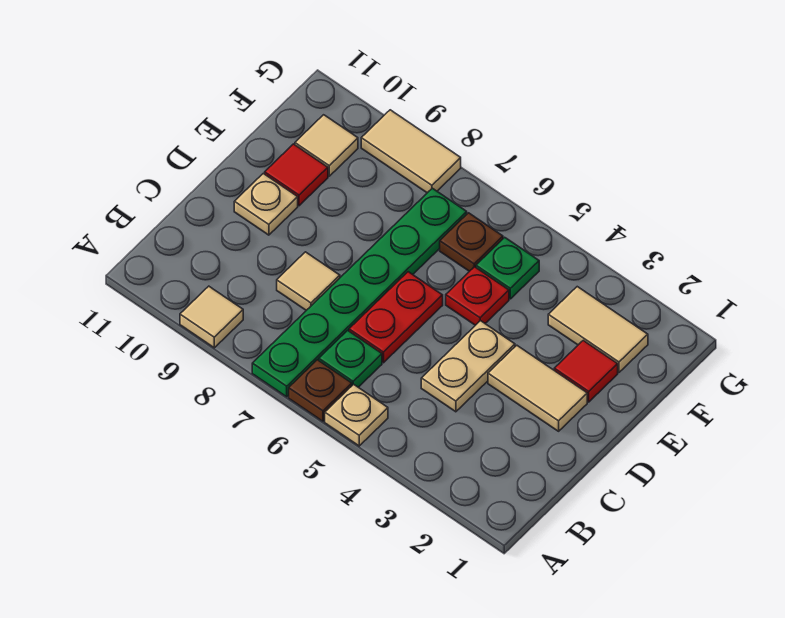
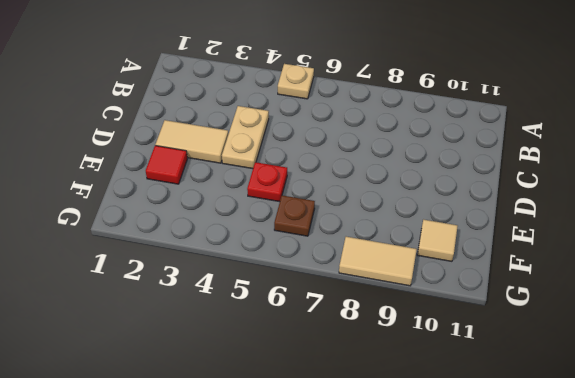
none -> brown 1x1 plate [289,360,352,421]
none -> green 1x6 plate [252,188,467,397]
none -> tan 1x1 tile [180,286,243,348]

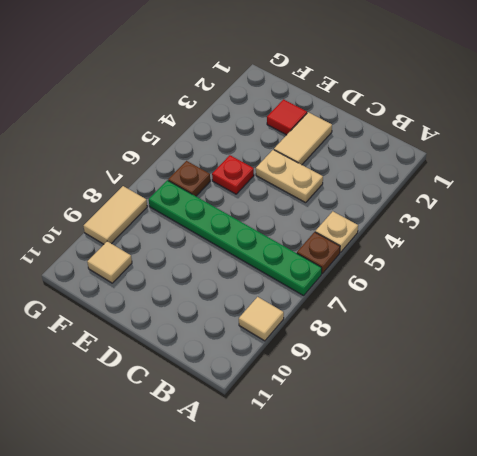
none -> green 1x1 plate [319,330,382,387]
none -> red 1x2 plate [349,272,443,363]
none -> tan 1x1 tile [277,252,340,310]

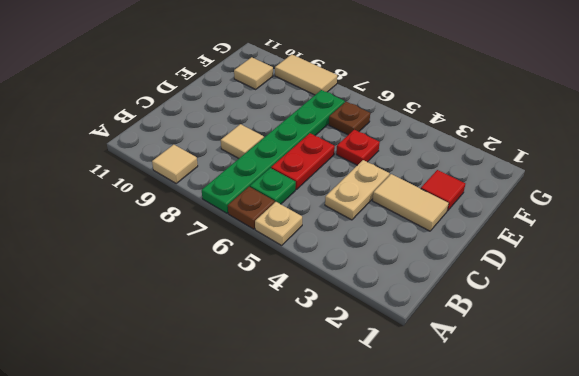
none -> tan 1x1 plate [234,174,298,235]
none -> red 1x1 tile [265,144,328,206]
none -> tan 1x2 tile [548,287,648,372]

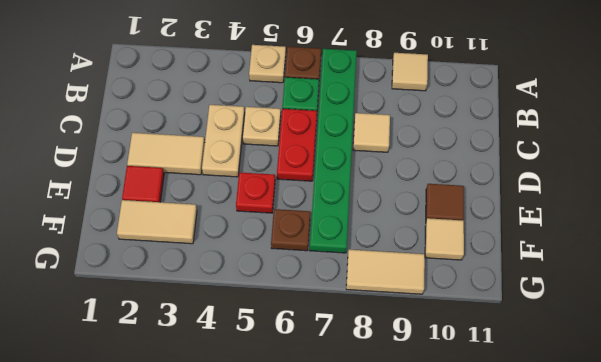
tan 1x1 plate [243,107,281,146] -> tan 1x1 plate moved to [234,174,298,235]
brown 1x1 tile [426,184,464,221] -> red 1x1 tile [265,144,328,206]
none -> green 1x1 plate [476,237,539,299]

